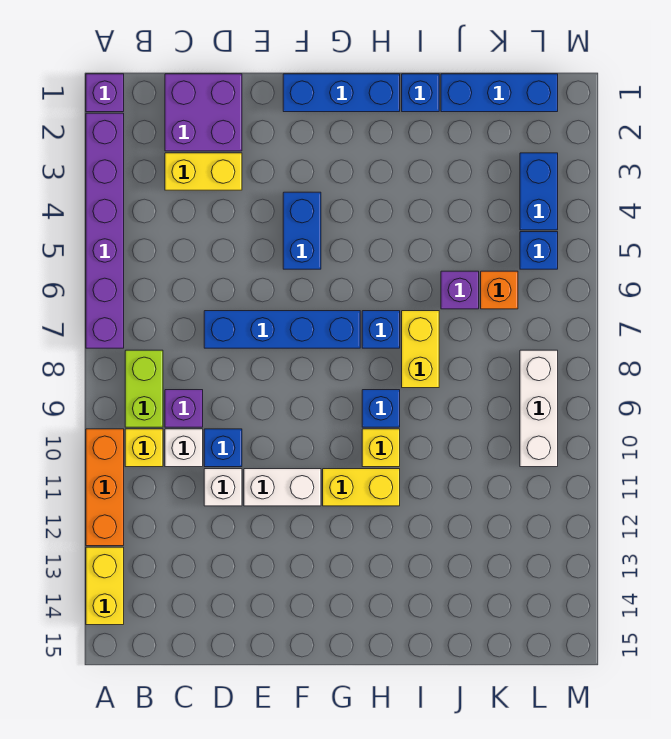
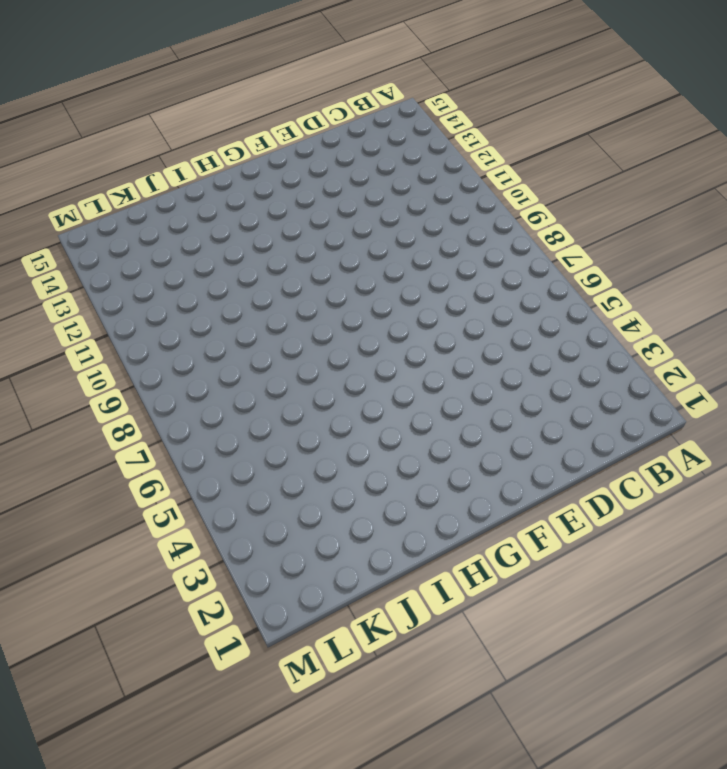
none -> purple 1x1 brick [86,74,124,112]
none -> purple 1x6 brick [86,113,124,348]
none -> orange 1x3 brick [86,429,124,546]

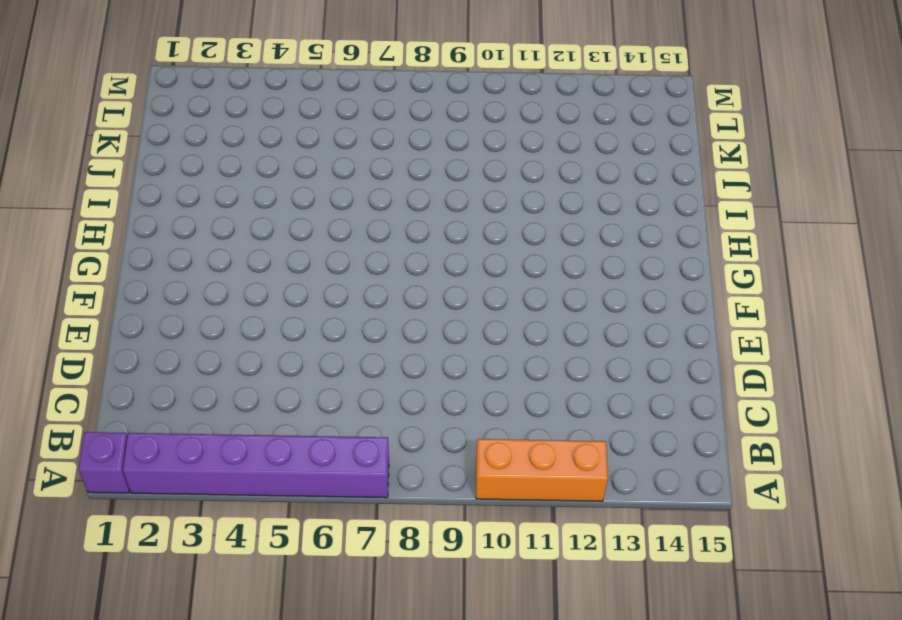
none -> yellow 1x2 brick [86,547,124,625]
none -> lime 1x2 brick [125,350,163,427]
none -> yellow 1x1 brick [125,429,163,467]

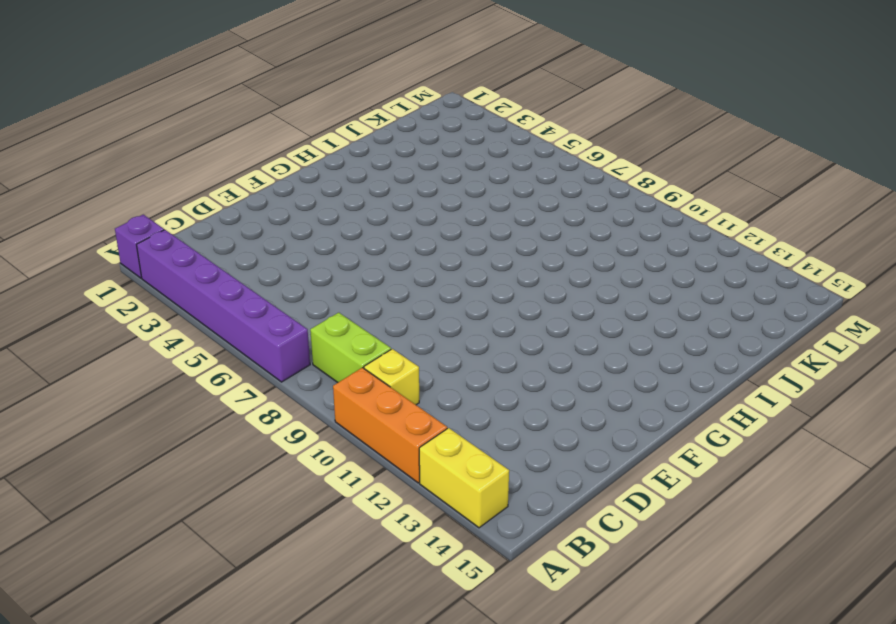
none -> purple 2x2 brick [165,74,242,151]
none -> yellow 1x2 brick [165,153,242,190]
none -> purple 1x1 brick [165,390,203,427]

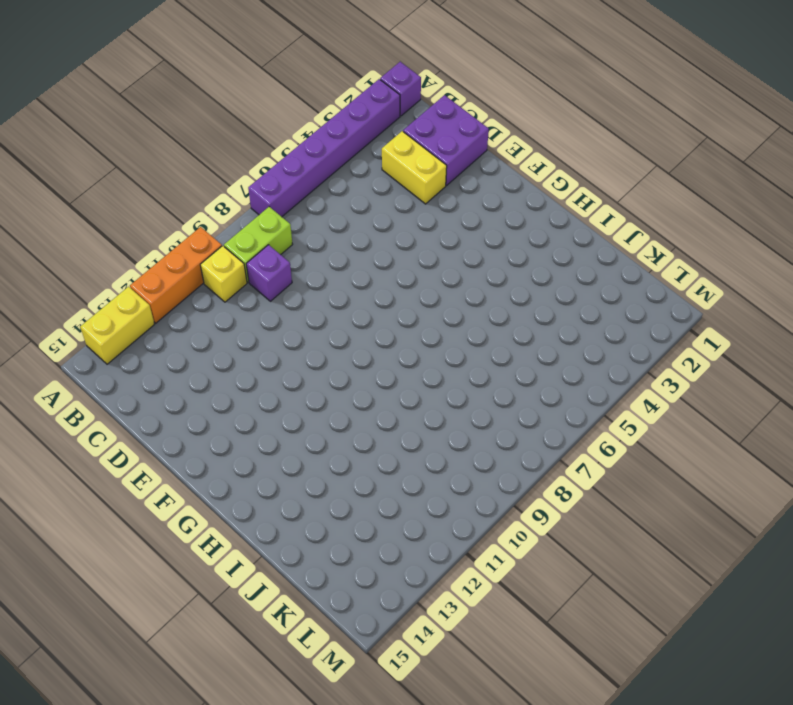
none -> white 1x1 brick [165,429,203,467]
none -> blue 1x4 brick [204,311,360,348]
none -> blue 1x1 brick [204,429,242,467]

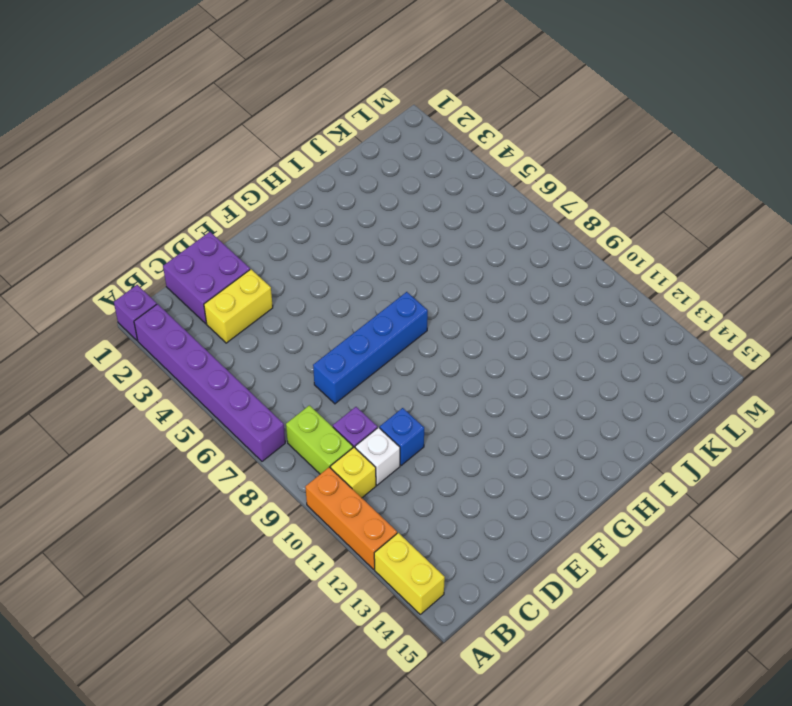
none -> white 1x1 brick [204,469,242,506]
none -> white 1x2 brick [244,469,321,506]
none -> blue 1x3 brick [283,74,400,112]

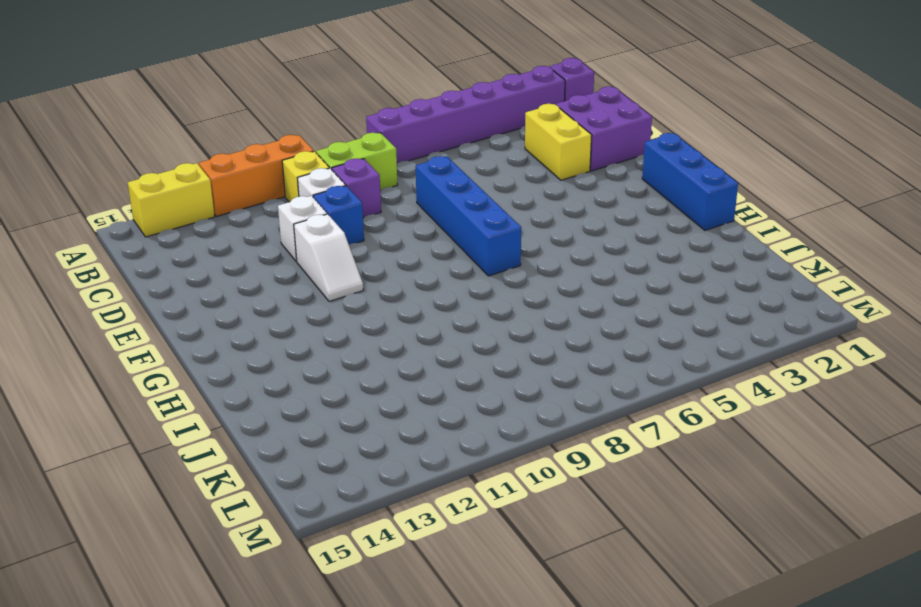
white 1x2 slope [294,214,363,301] -> white 1x2 brick [244,469,321,506]
none -> blue 1x2 brick [283,192,321,269]
none -> yellow 1x2 brick [323,469,400,506]
none -> blue 1x1 brick [362,311,400,348]

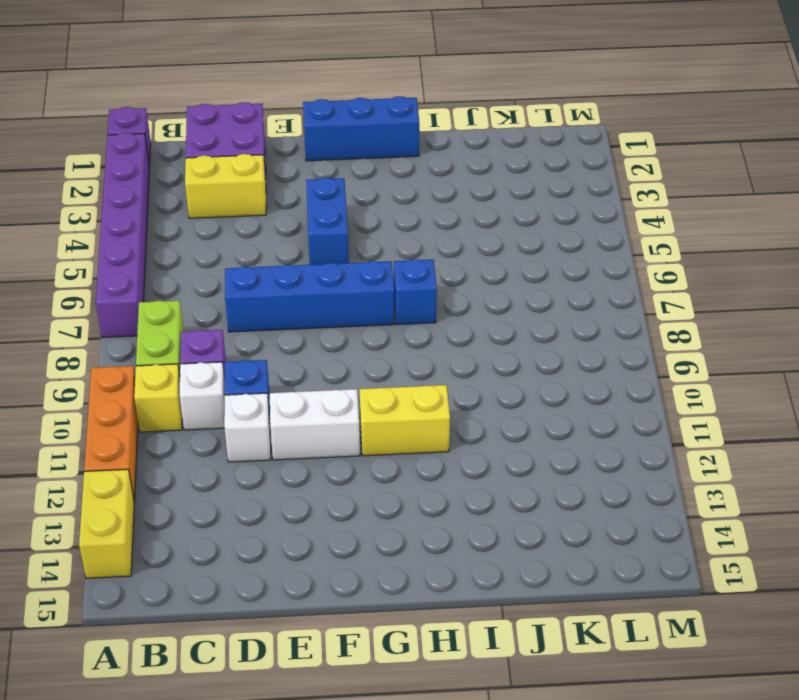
none -> blue 1x1 brick [362,390,400,427]
none -> yellow 1x1 brick [362,429,400,467]
none -> blue 1x1 brick [402,74,439,112]

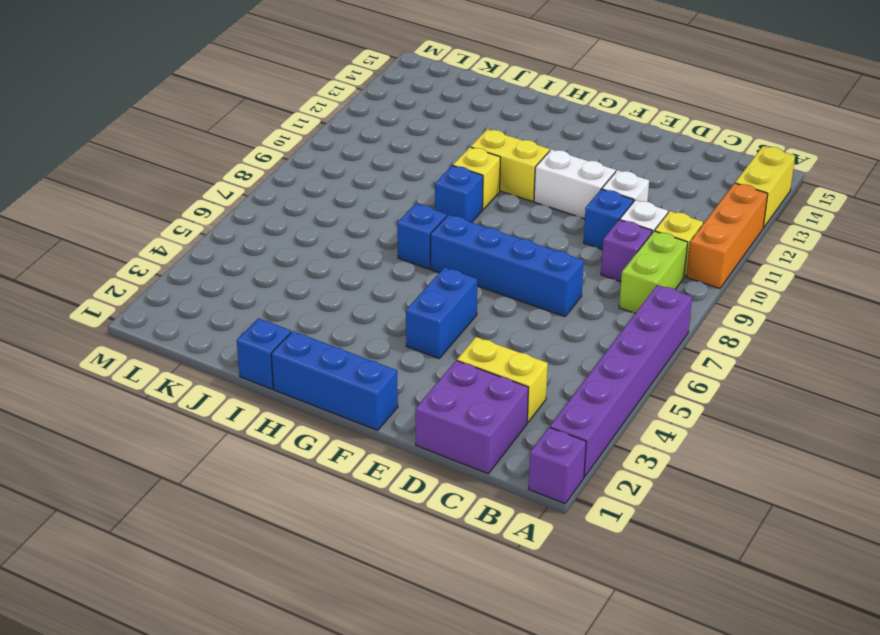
none -> yellow 1x2 brick [402,311,439,388]
none -> blue 1x3 brick [441,74,558,112]
none -> purple 1x1 brick [441,271,479,309]

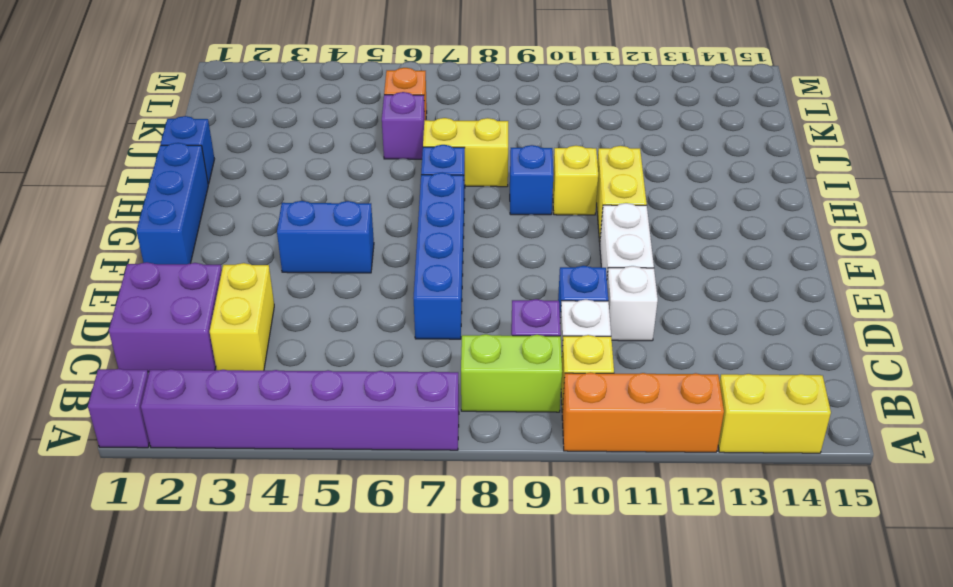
none -> blue 1x3 brick [441,74,558,112]
none -> blue 1x2 brick [520,153,558,230]
none -> blue 1x1 brick [520,232,558,269]

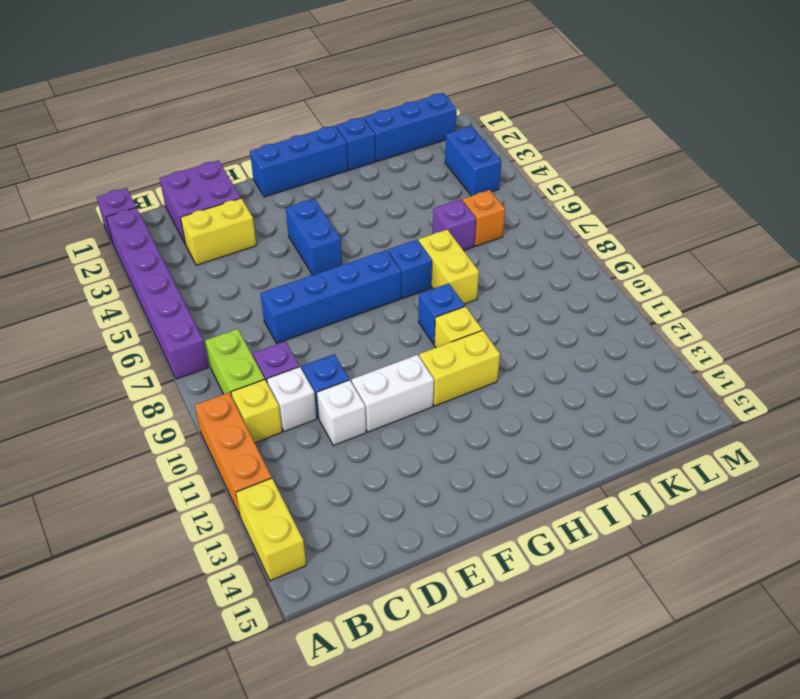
none -> blue 1x1 brick [520,232,558,269]
none -> white 1x3 brick [520,350,558,467]

